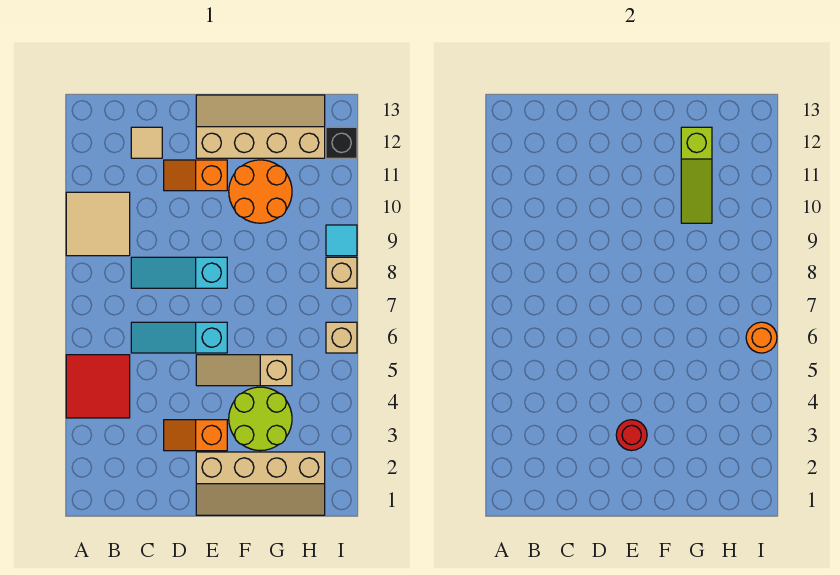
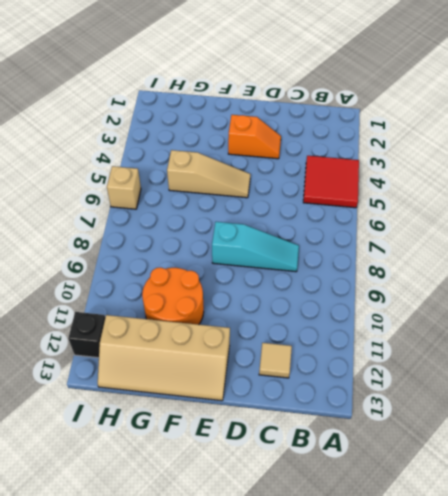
none -> tan 2x2 tile [66,192,130,256]
none -> cyan 1x3 slope [131,322,227,353]
none -> orange 1x2 slope [164,160,227,191]

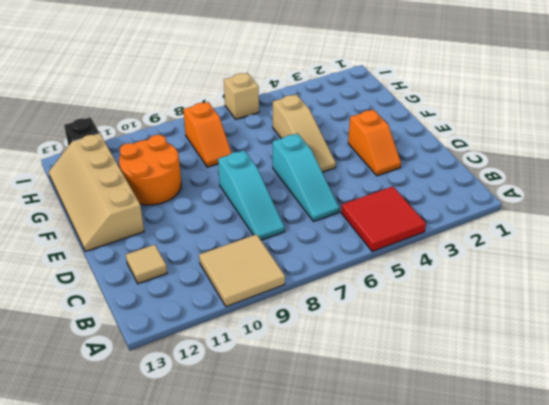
orange 1x2 slope [183,102,231,167] -> orange 1x2 slope moved to [164,160,227,191]
none -> tan 2x4 slope [196,452,325,515]
none -> lime 2x2 round brick [229,387,292,451]
none -> tan 1x1 brick [326,257,357,288]

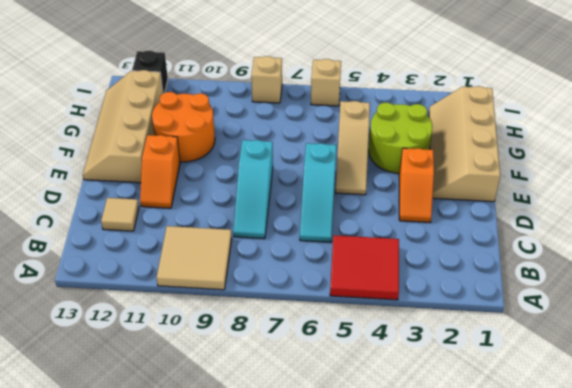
tan 2x4 slope [429,86,500,202] -> tan 2x4 slope turned to [196,452,325,515]
none -> cyan 1x1 tile [326,225,357,256]
none -> red 1x1 round brick [616,420,647,451]
none -> lime 1x3 slope [681,127,712,223]

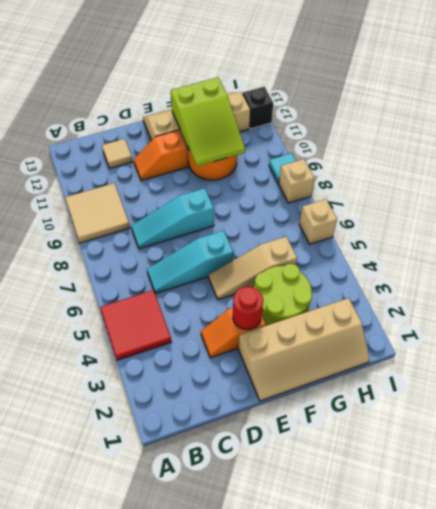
lime 2x3 slope [171,77,245,166] -> lime 1x3 slope [681,127,712,223]
none -> orange 1x1 round brick [746,322,777,353]

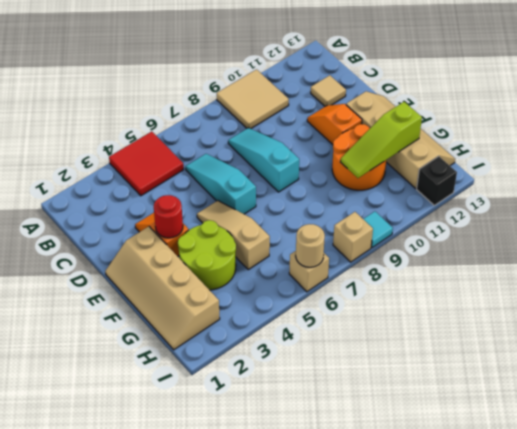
tan 1x1 round brick [296,224,325,267] -> orange 1x1 round brick [746,322,777,353]

